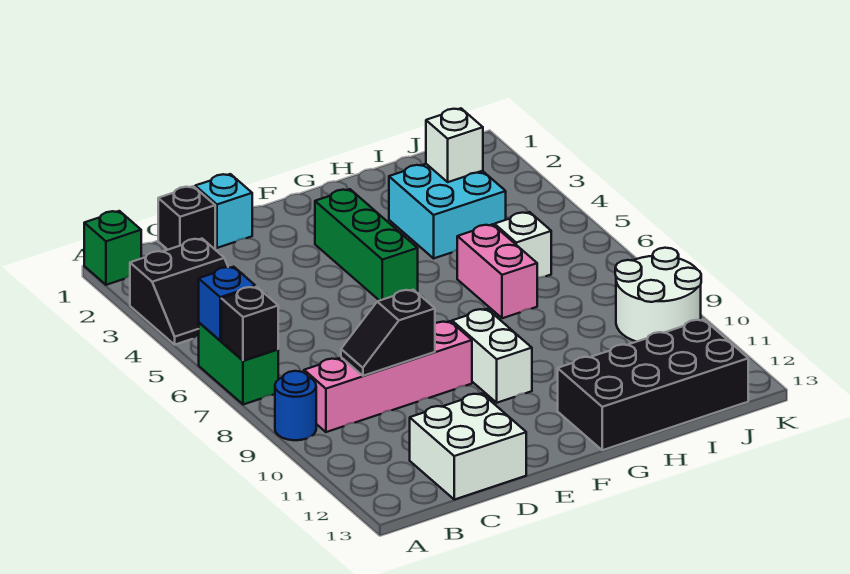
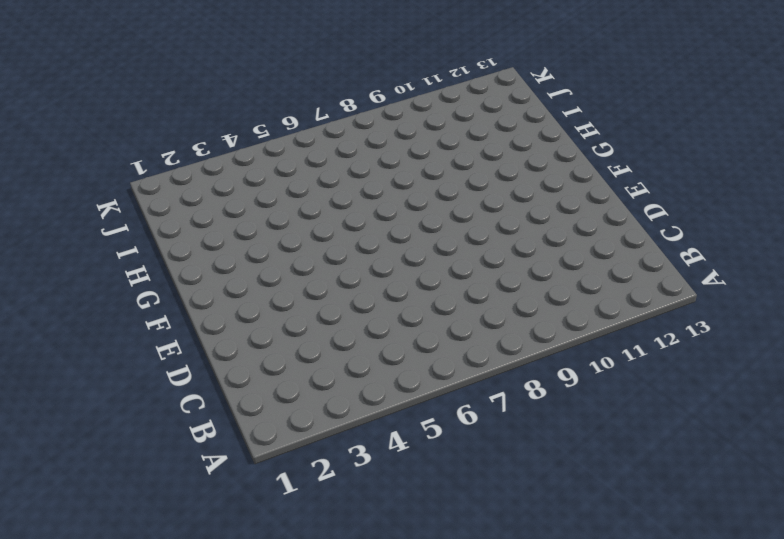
none -> green 1x1 brick [84,211,141,285]
none -> black 2x2 slope [130,239,228,345]
none -> green 1x2 brick [199,323,278,405]

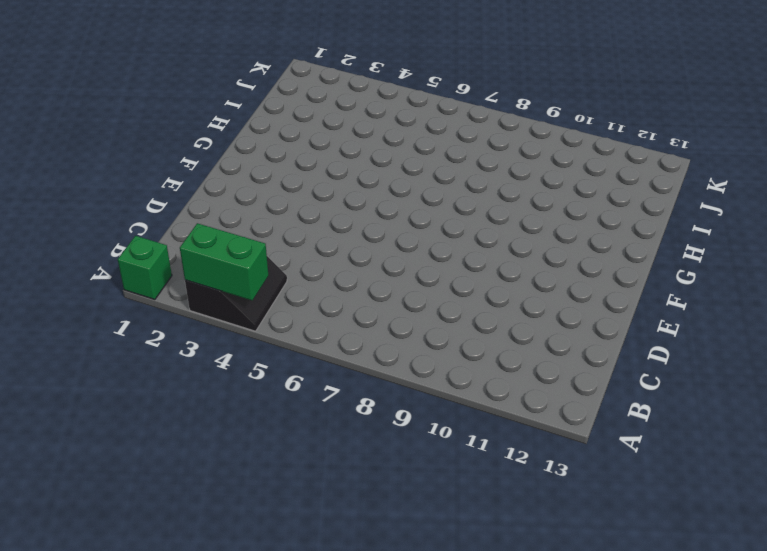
green 1x2 brick [180,223,268,300] -> green 1x2 brick moved to [199,323,278,405]
none -> blue 1x1 round brick [275,371,316,440]
none -> pink 1x4 brick [304,321,472,432]
none -> black 1x1 brick [158,186,215,250]

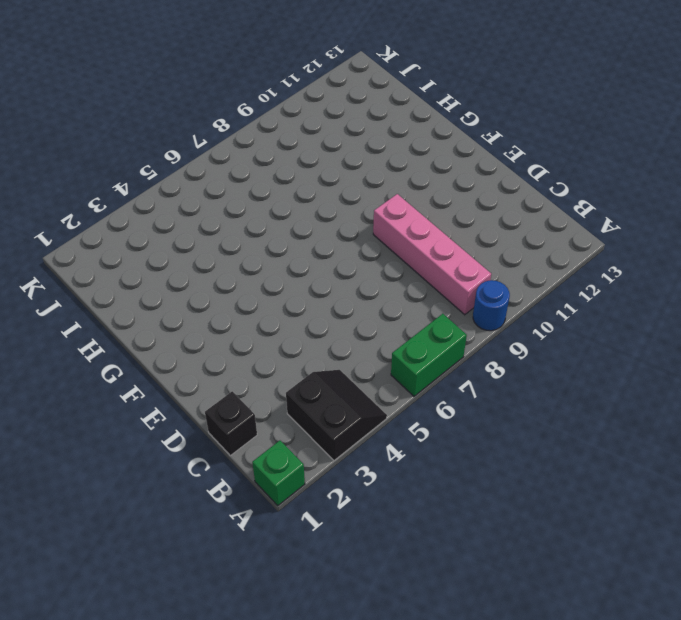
none -> white 2x2 brick [410,393,526,500]
none -> cyan 1x1 brick [195,174,252,248]
none -> green 1x3 brick [315,189,418,301]

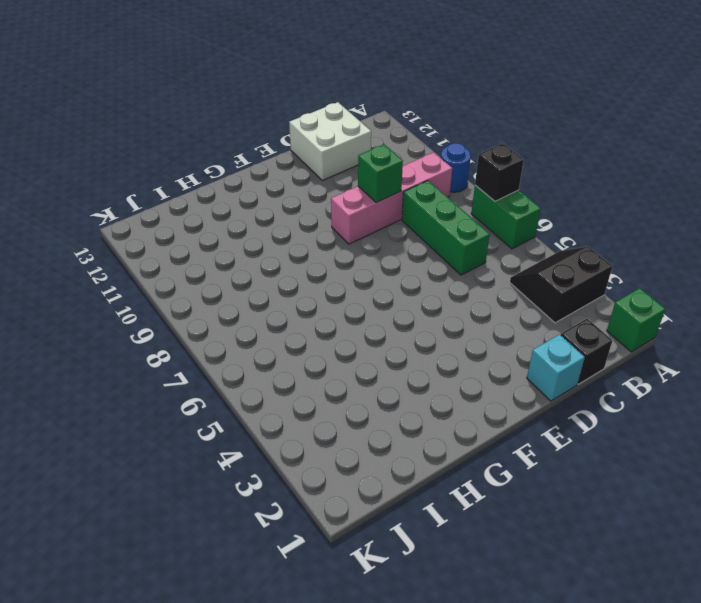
green 1x3 brick [402,181,490,275] -> green 1x3 brick moved to [315,189,418,301]
green 1x1 brick [358,144,403,203] -> black 1x2 slope [341,290,435,376]
none -> white 1x2 brick [452,309,532,403]
none -> black 2x4 brick [558,319,748,450]
none -> cyan 2x2 brick [389,164,506,258]

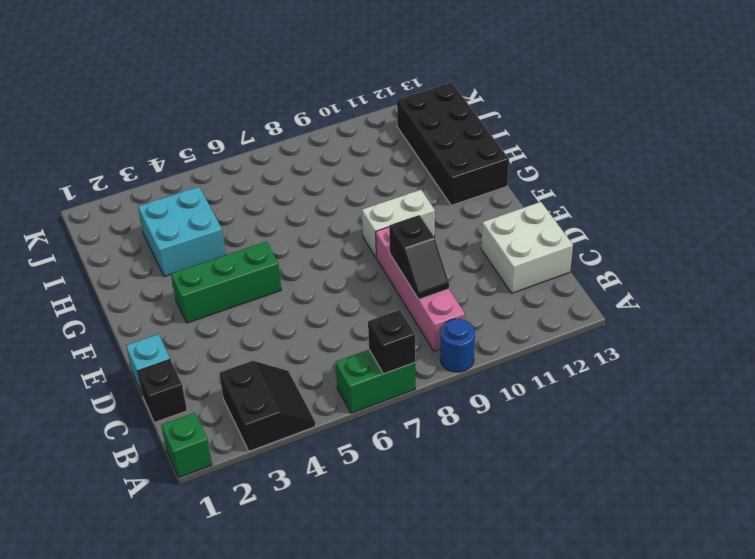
none -> pink 1x2 brick [457,224,537,318]
none -> white 1x1 brick [494,212,551,278]
none -> white 2x2 round brick [615,248,701,342]

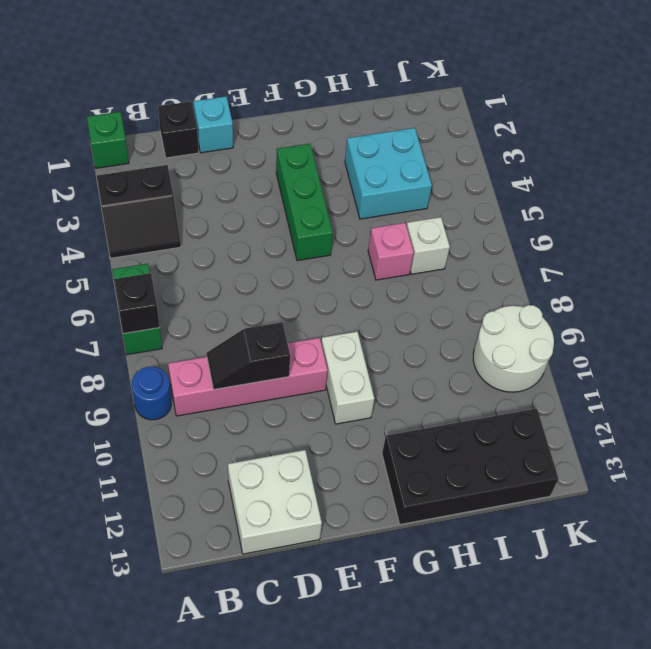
pink 1x1 brick [368,223,414,280] -> pink 1x2 brick [457,224,537,318]
none -> blue 1x1 brick [199,267,256,341]
none -> white 1x1 brick [426,108,483,182]

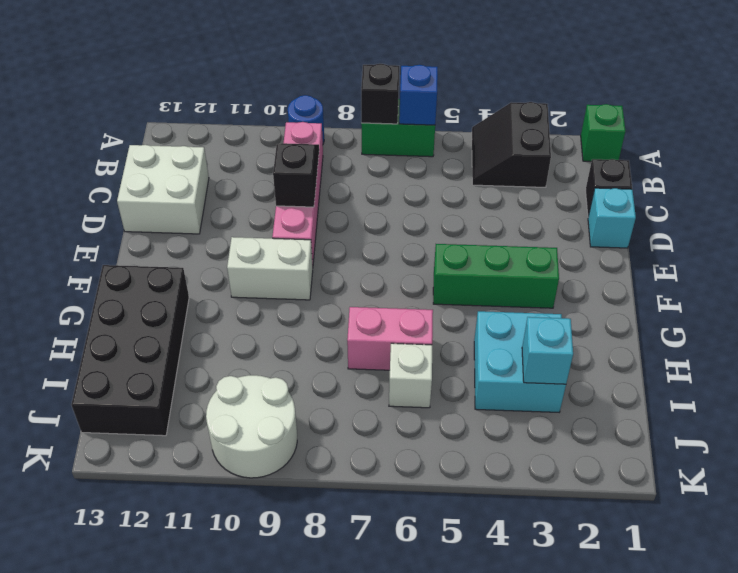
cyan 1x1 brick [522,317,573,384] -> white 1x1 brick [426,108,483,182]

